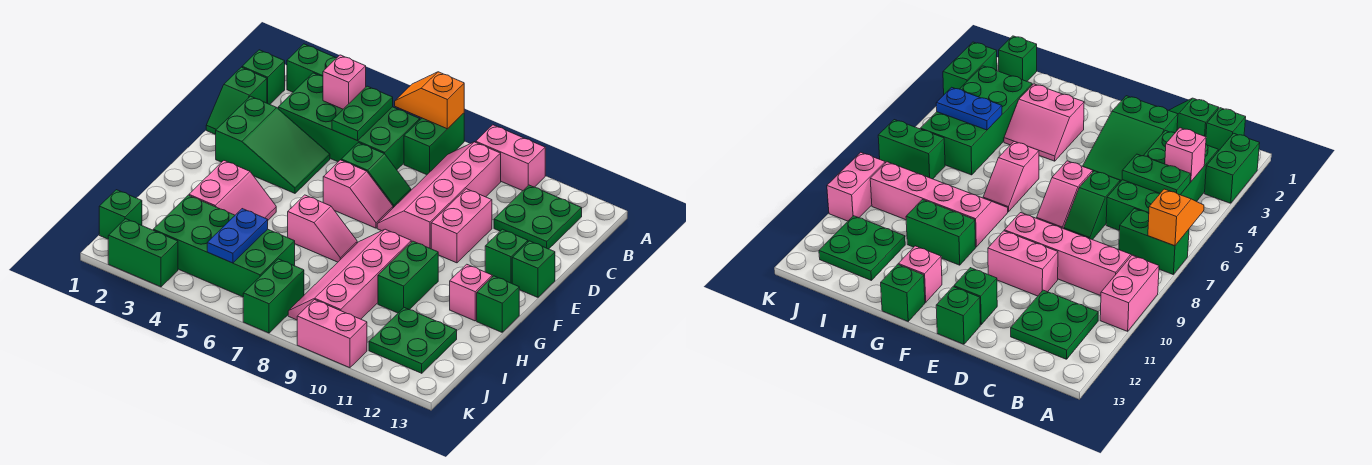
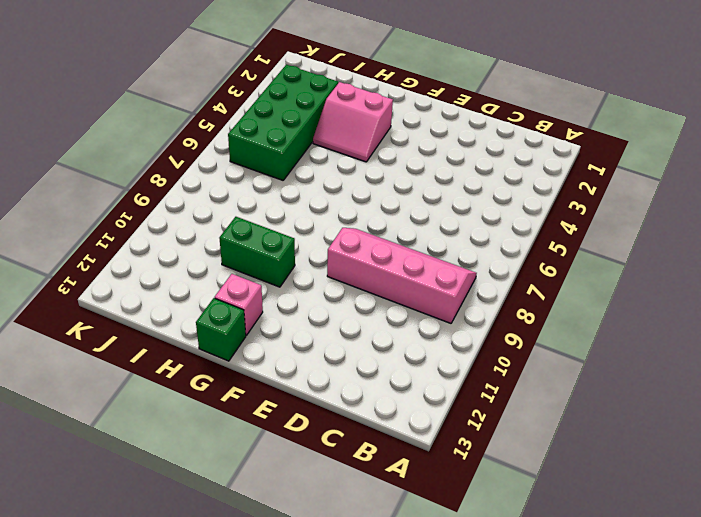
none -> green 1x2 brick [287,44,336,92]
none -> green 1x2 brick [404,113,464,175]
none -> pink 1x2 brick [476,125,545,191]
none -> green 1x1 brick [242,50,285,104]

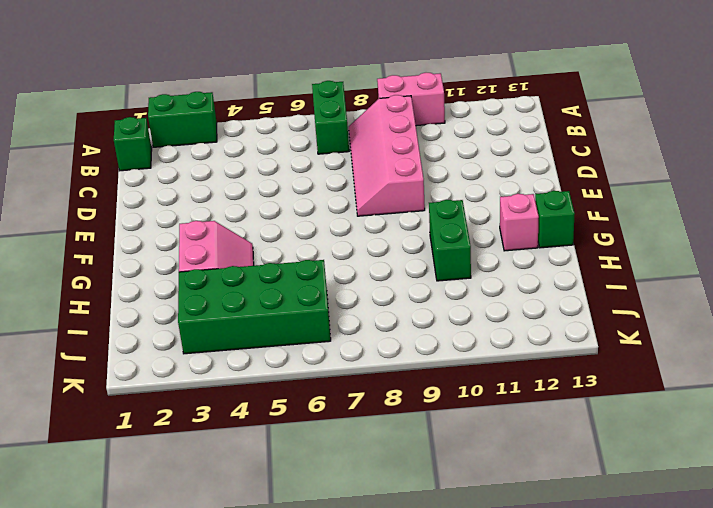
none -> green 2x4 brick [278,73,420,170]
none -> green 2x2 plate [494,185,582,249]
none -> green 1x2 slope [206,67,267,135]
none -> green 2x3 slope [216,96,330,193]

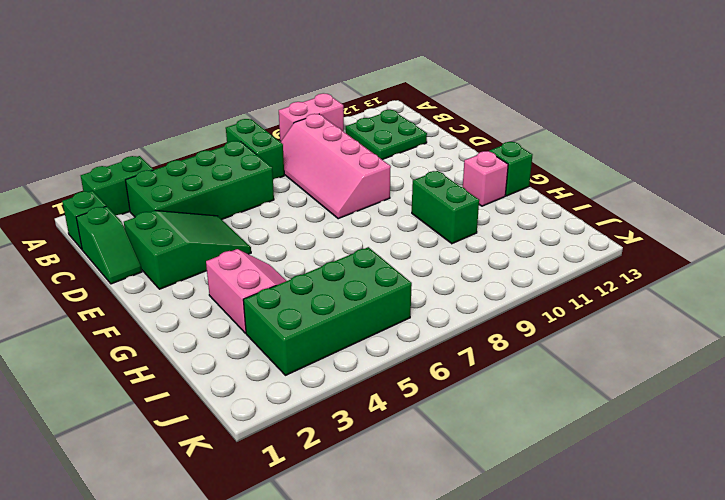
none -> green 1x2 slope [341,143,411,208]
none -> pink 1x2 brick [431,189,492,263]
none -> pink 1x2 slope [323,160,393,228]
none -> green 1x1 brick [485,229,528,283]

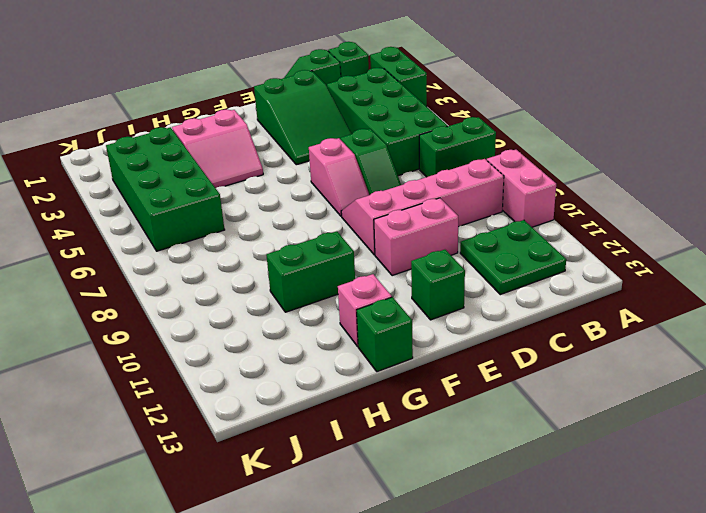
none -> green 1x1 brick [512,241,555,297]
none -> pink 1x2 slope [288,195,357,262]
none -> pink 2x4 slope [288,229,411,320]
none -> green 2x2 plate [369,308,457,373]

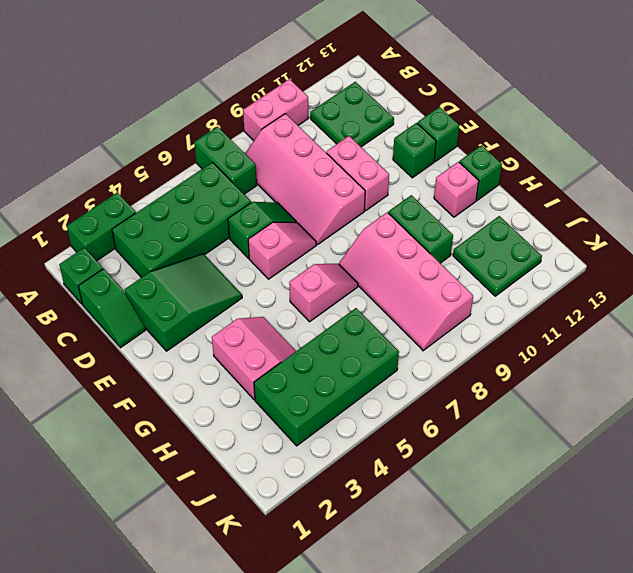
none -> green 1x1 brick [99,190,142,239]
none -> green 1x2 brick [243,259,304,333]
none -> green 1x2 brick [108,219,178,287]
none -> pink 1x2 brick [297,300,367,368]

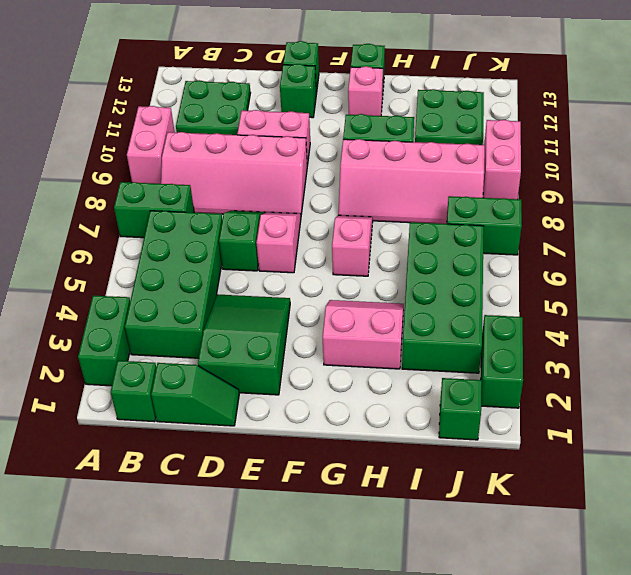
none -> orange 1x2 slope [395,72,464,129]
none -> pink 1x1 brick [323,55,366,109]
none -> green 1x2 plate [332,86,393,141]
none -> blue 1x2 plate [207,209,268,263]

